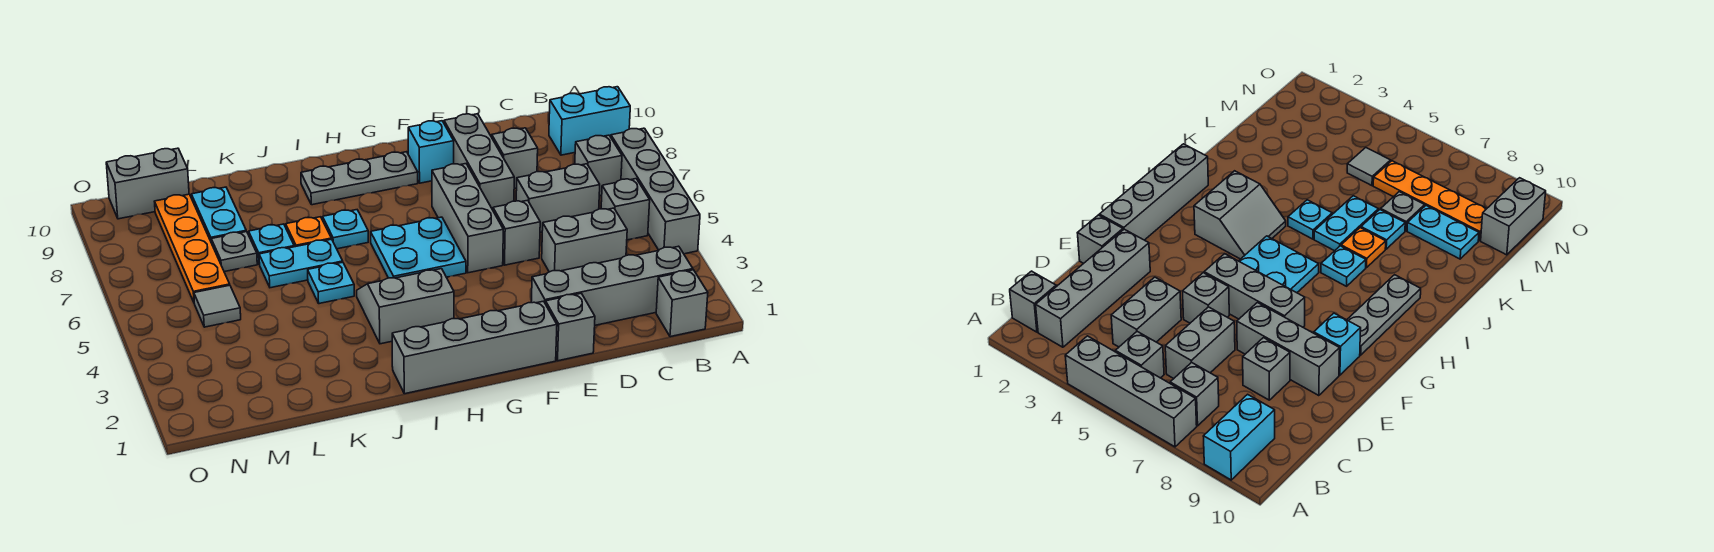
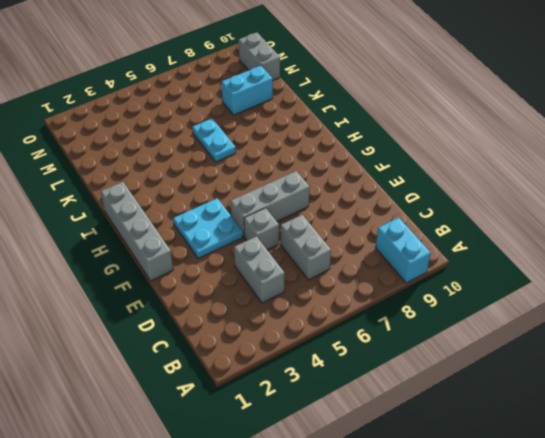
cyan 2x2 plate [173,198,243,258] -> cyan 2x2 plate moved to [371,217,466,278]
cyan 1x2 brick [222,66,273,115] -> cyan 1x2 plate [191,187,246,243]
none -> grey 1x4 brick [611,128,700,254]
none -> grey 1x1 brick [656,270,708,337]
none -> grey 1x4 brick [531,246,693,325]

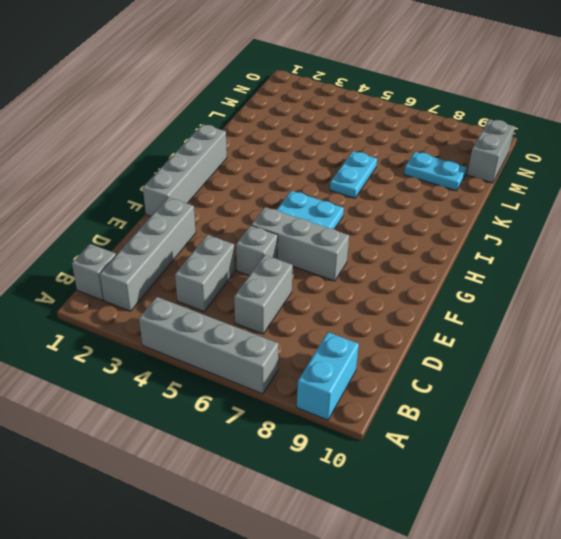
none -> grey 1x1 brick [601,179,650,240]
none -> grey 1x1 brick [575,135,622,196]
none -> grey 1x1 brick [492,128,538,188]

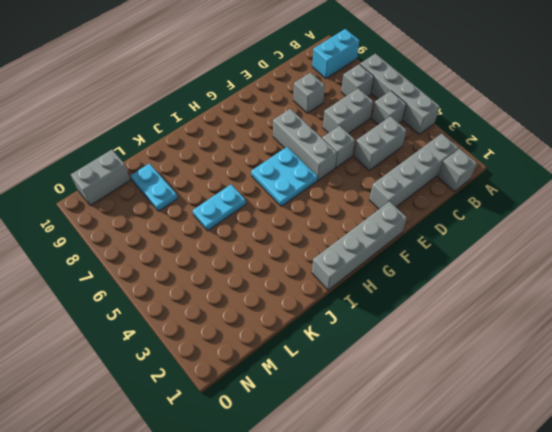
none -> grey 1x1 brick [546,293,595,361]
none -> grey 1x3 brick [444,114,514,210]
none -> cyan 1x1 brick [408,121,454,183]

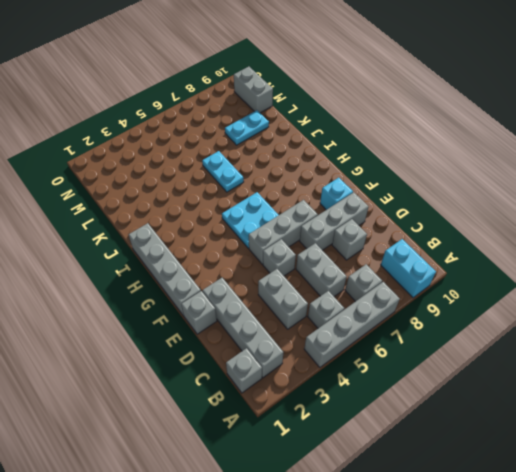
none -> grey 1x3 plate [301,152,418,205]
none -> grey 2x2 slope [357,269,454,344]
none -> cyan 1x1 plate [323,210,368,249]

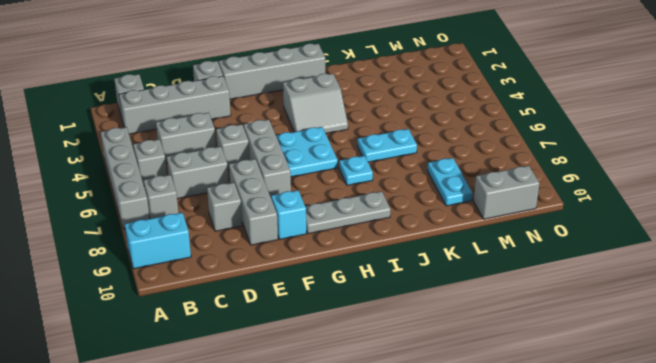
none -> cyan 1x1 plate [308,262,354,304]
none -> orange 1x1 plate [286,217,331,247]
none -> cyan 1x1 plate [249,224,294,265]

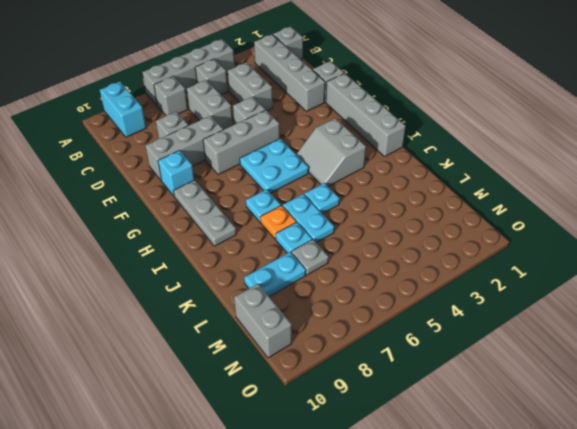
none -> grey 1x1 tile [194,285,241,327]
none -> orange 1x4 plate [154,194,230,302]

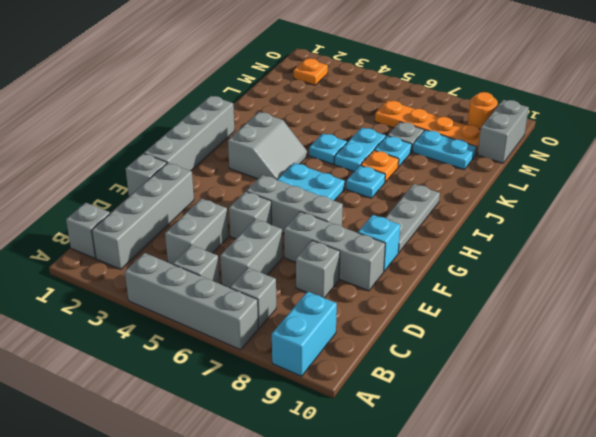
orange 1x1 plate [294,58,328,85] -> none
orange 1x1 round brick [468,92,498,129] -> none
none -> grey 1x1 tile [194,285,241,327]

